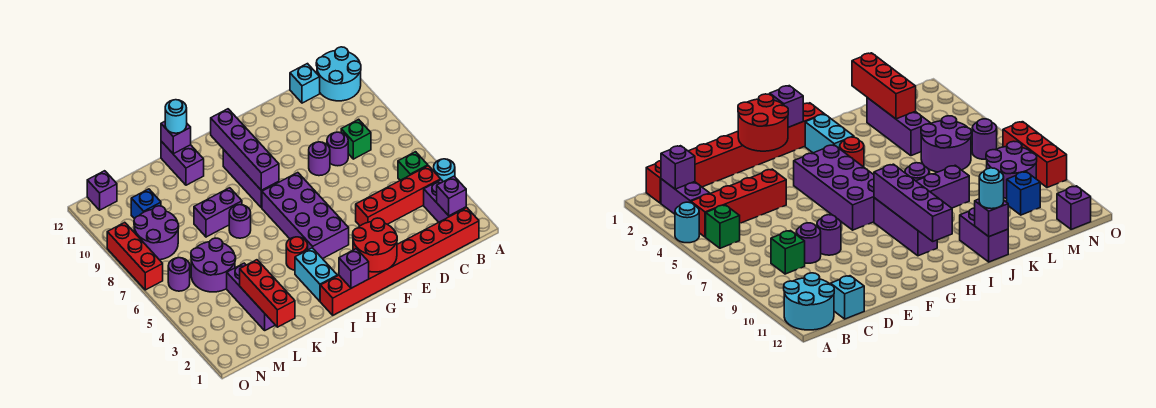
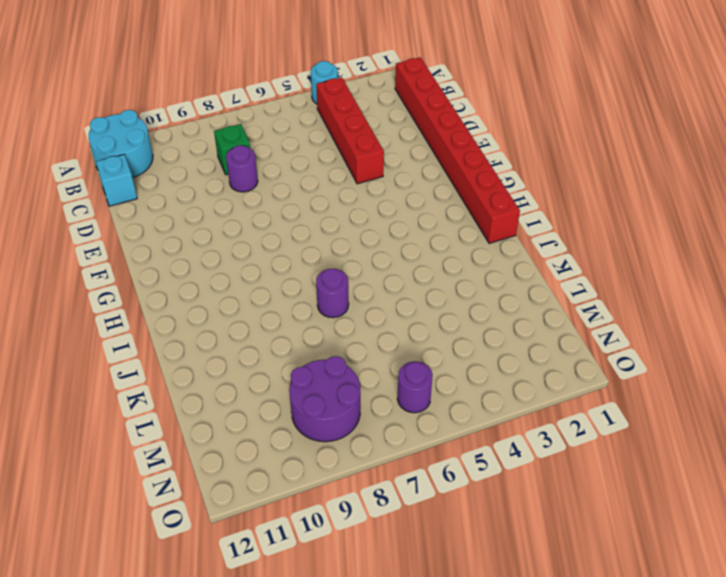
none -> purple 1x2 brick [424,180,466,222]
none -> green 1x1 brick [398,152,428,180]
none -> purple 1x1 round brick [309,142,330,176]
none -> purple 2x4 brick [262,173,349,259]

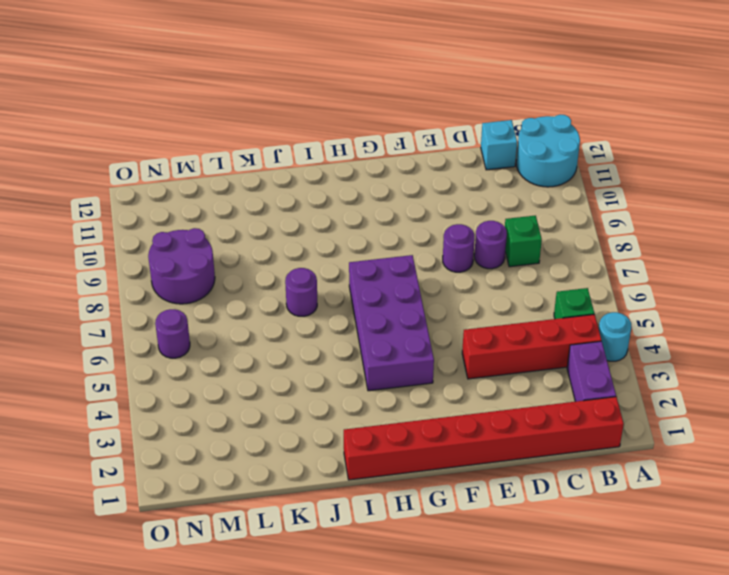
none -> purple 1x3 brick [223,149,279,208]
none -> cyan 1x2 brick [295,248,337,301]
none -> red 1x1 round brick [286,237,308,270]
none -> purple 1x2 brick [194,188,242,237]

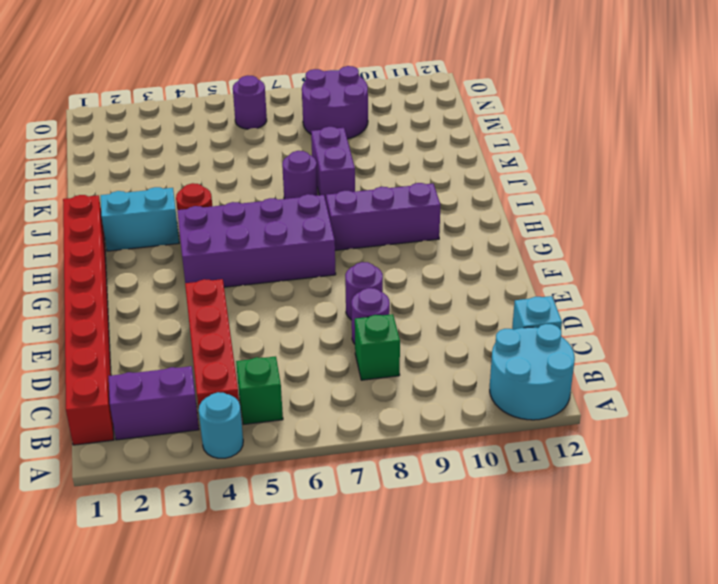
none -> purple 1x2 brick [161,141,204,185]
none -> purple 1x3 brick [227,263,275,330]
none -> purple 2x2 round brick [191,238,236,292]
none -> blue 1x1 brick [131,189,161,219]

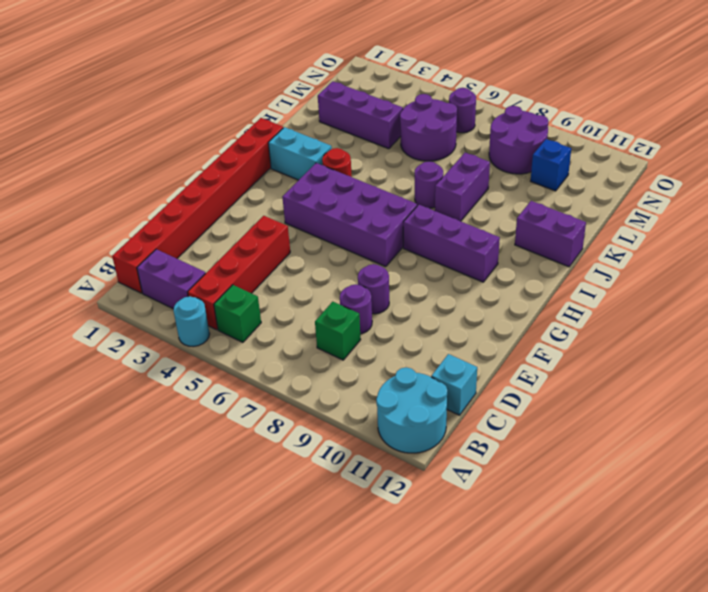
none -> purple 1x1 brick [87,171,117,210]
none -> red 1x3 brick [107,222,163,290]
none -> purple 1x1 brick [437,176,466,216]
none -> red 2x2 round brick [353,218,397,272]

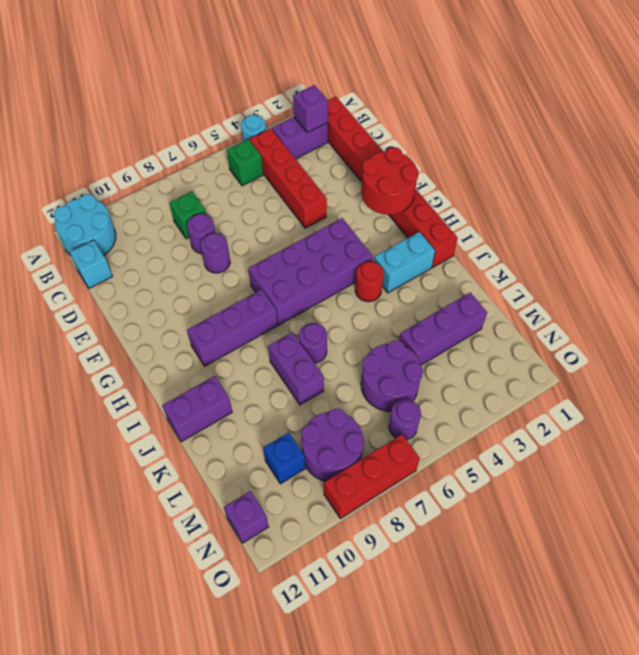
none -> purple 1x1 brick [339,249,369,288]
none -> purple 1x4 brick [211,109,279,190]
none -> purple 1x1 brick [161,121,191,154]
none -> red 1x3 brick [240,260,295,327]

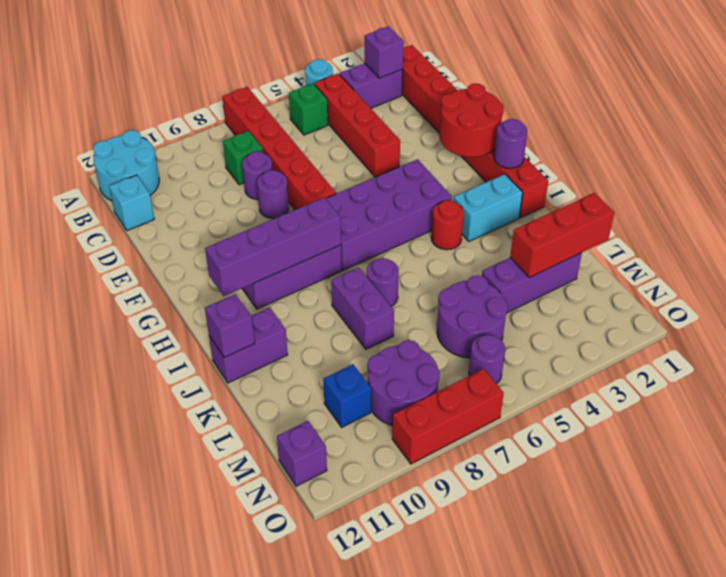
red 1x6 brick [222,87,336,210] -> none
purple 1x1 round brick [494,119,527,168] -> purple 1x1 brick [339,249,369,288]
none -> cyan 1x1 round brick [165,100,187,133]

